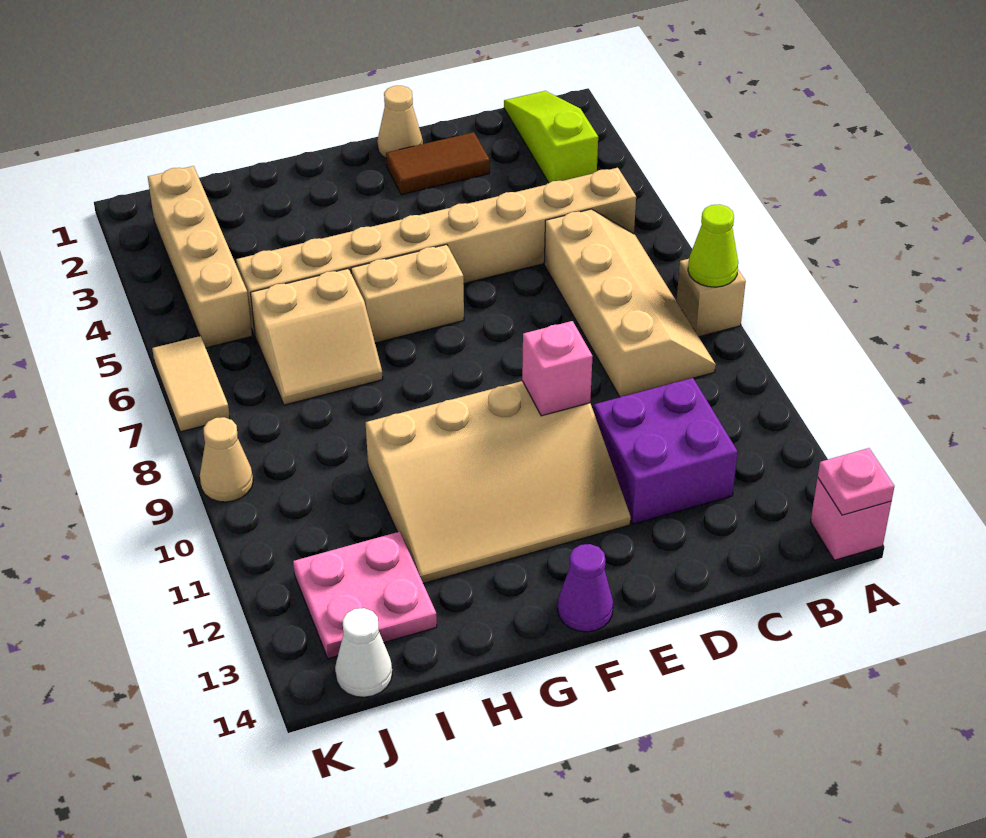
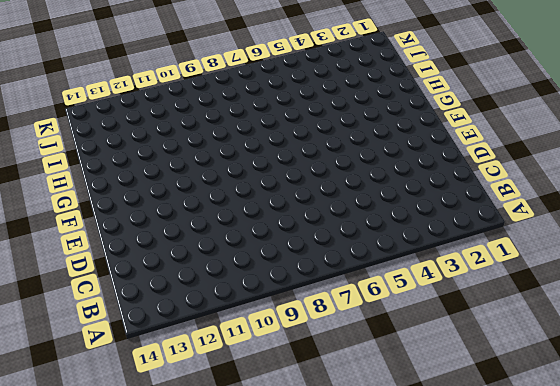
none -> tan 1x1 brick [677,259,746,337]
none -> pink 1x1 brick [811,478,891,560]
none -> lime 1x3 slope [504,91,598,183]

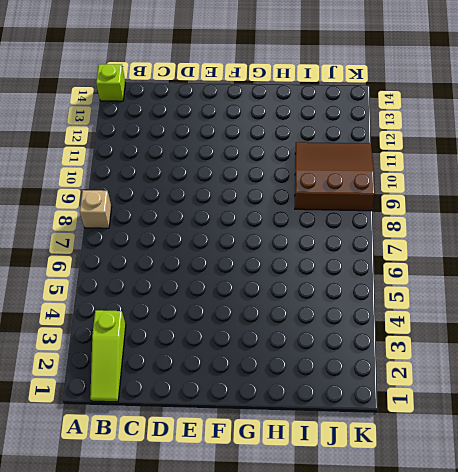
lime 1x1 brick [96,64,125,101] -> pink 1x1 brick [811,478,891,560]
brown 3x3 slope [295,142,375,211] -> tan 1x1 cone [200,417,253,502]
none -> tan 1x8 brick [236,168,636,335]
none -> tan 2x4 slope [544,209,716,397]
none -> purple 2x2 brick [593,378,738,524]

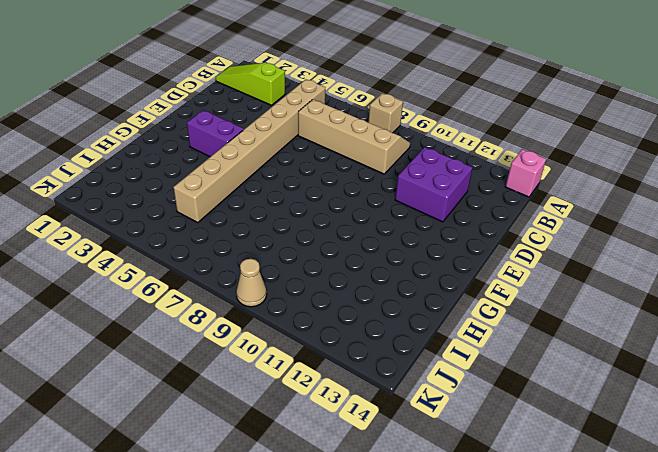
purple 1x2 brick [187,110,244,157] -> none
none -> brown 1x2 tile [386,132,490,195]
none -> tan 1x1 cone [377,86,423,158]
none -> tan 3x4 slope [366,381,631,583]

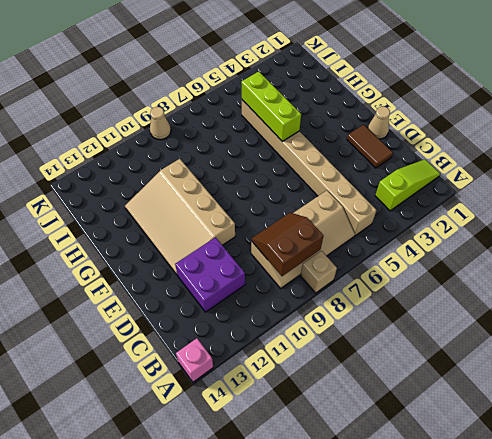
brown 2x2 slope [252,213,323,276] -> none
lime 1x3 brick [241,71,301,141] -> none
none -> tan 1x2 brick [351,244,464,343]
none -> purple 1x1 cone [558,544,613,632]
none -> tan 2x2 slope [250,269,383,405]

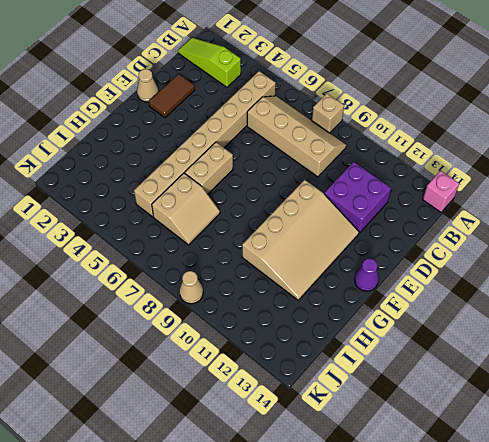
none -> pink 2x2 plate [293,532,437,659]
none -> tan 1x4 brick [148,166,252,348]
none -> white 1x1 cone [335,608,392,697]

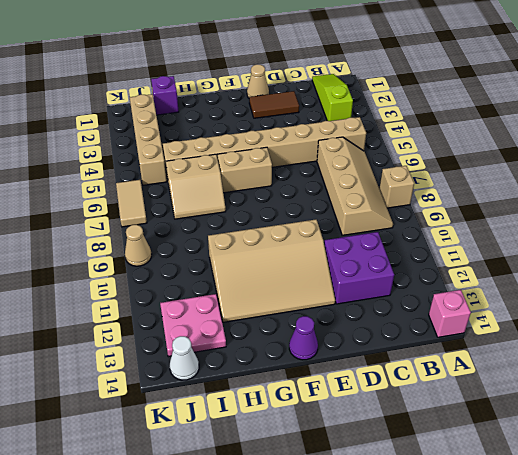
purple 1x1 brick [151,76,179,115] -> none
none -> lime 1x1 cone [688,204,738,287]
none -> pink 1x1 plate [818,448,894,515]
none -> pink 1x1 brick [522,321,592,416]

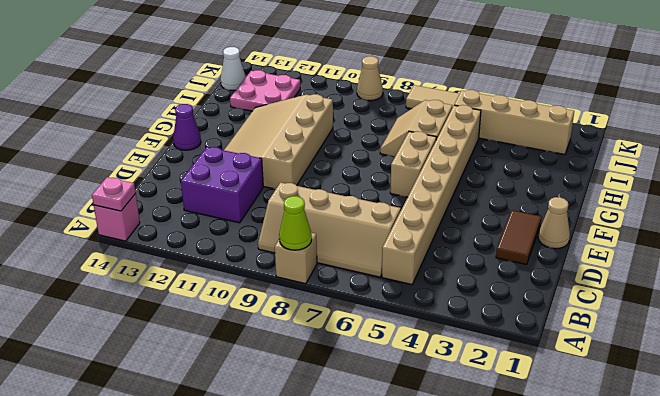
none -> lime 1x3 slope [504,91,598,183]
none -> pink 1x1 brick [522,321,592,416]

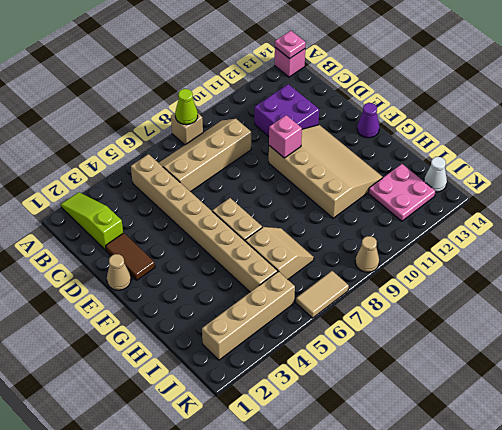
lime 1x3 slope [61,192,123,250] -> lime 1x3 slope turned to [504,91,598,183]

